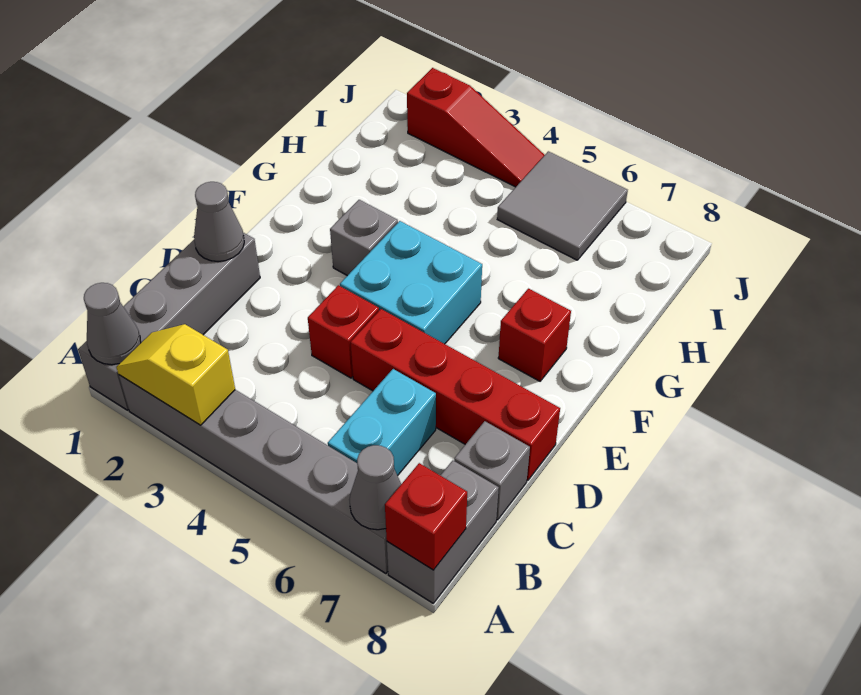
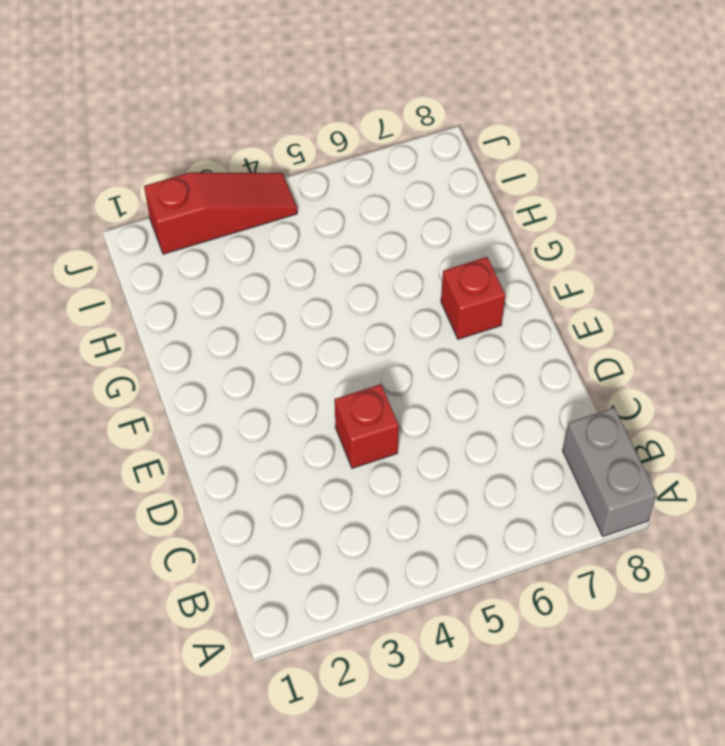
none -> grey 1x4 brick [78,233,260,410]
none -> grey 1x6 brick [119,375,388,573]
none -> cyan 1x2 brick [328,369,436,476]

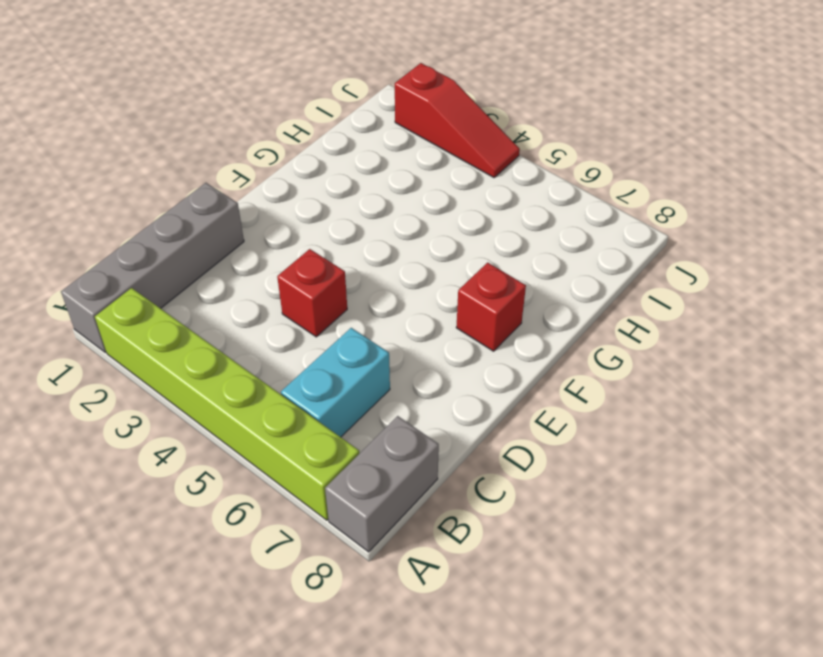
lime 1x6 brick [95,288,359,520] -> grey 1x6 brick [119,375,388,573]
none -> grey 1x1 brick [454,421,530,520]
none -> red 1x4 brick [351,309,560,481]
none -> cyan 2x2 brick [340,221,482,344]

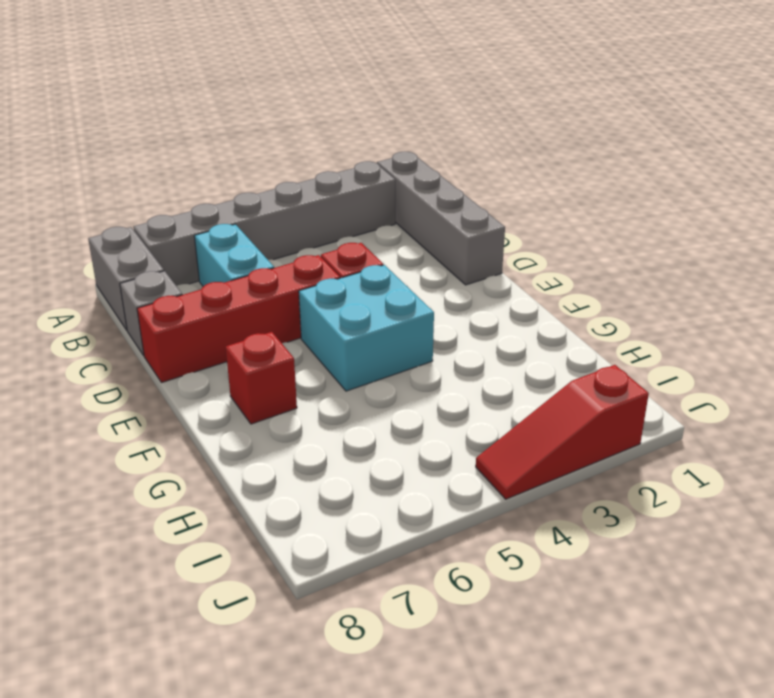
none -> grey 1x1 brick [330,200,398,276]
none -> grey 2x2 tile [497,151,628,260]
none -> grey 1x1 cone [84,283,141,365]

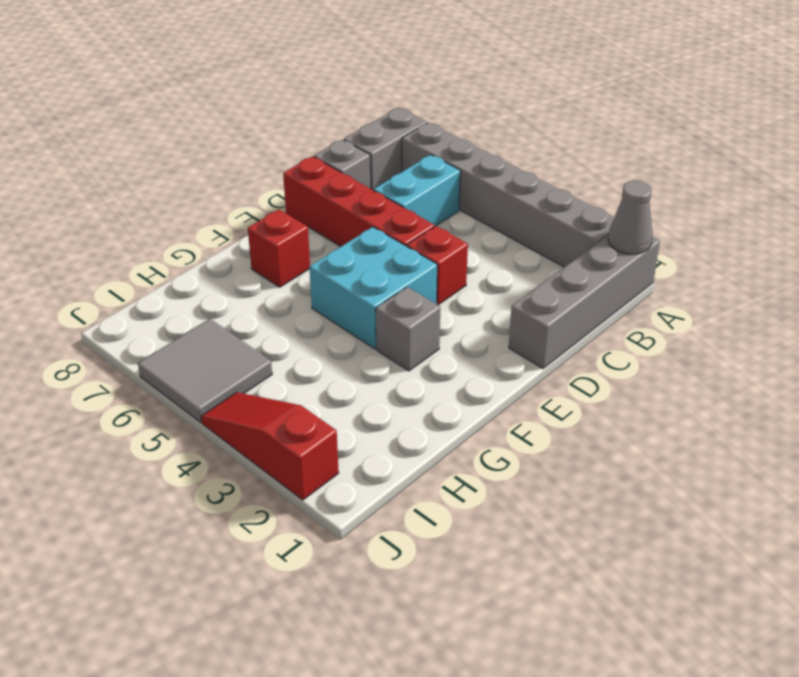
none -> yellow 1x2 slope [116,324,235,425]
none -> grey 1x1 cone [349,445,401,530]
none -> red 1x1 brick [385,463,467,570]

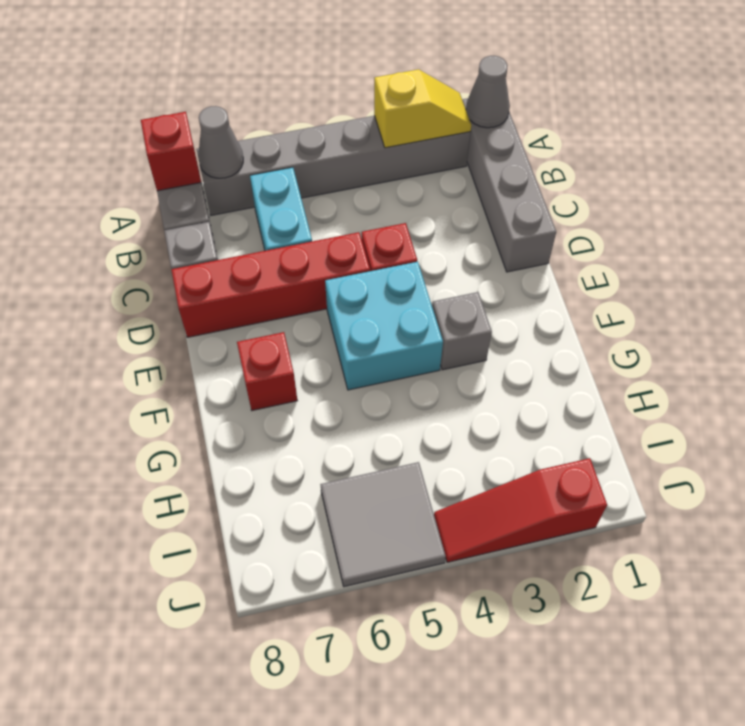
none -> grey 1x1 cone [194,182,244,262]

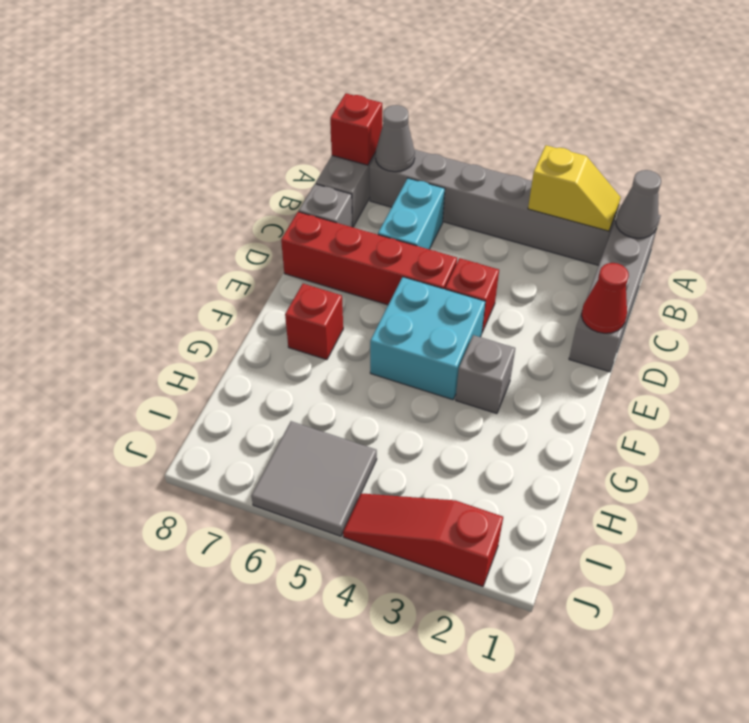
red 1x1 cone [582,263,629,333] -> grey 1x1 cone [194,182,244,262]

